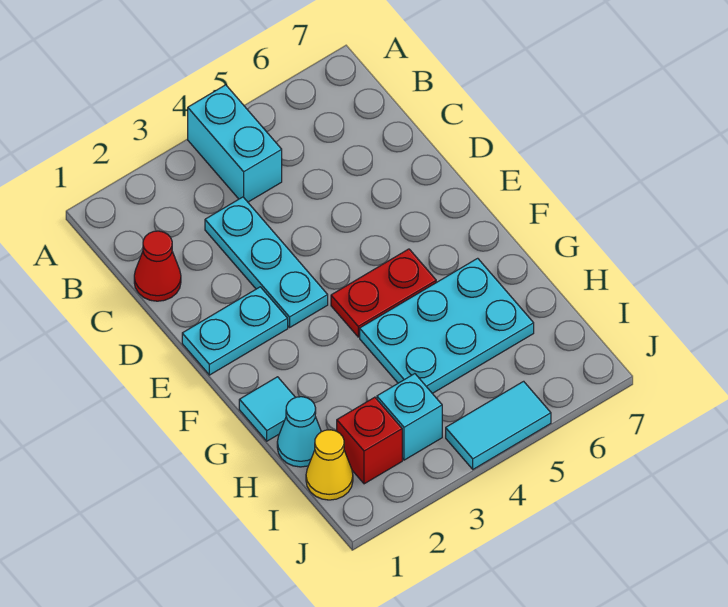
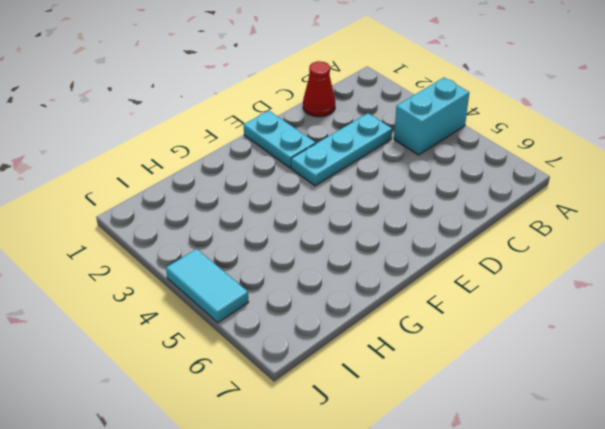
none -> red 1x2 plate [331,249,436,337]
none -> cyan 1x1 tile [239,377,296,441]
none -> cyan 2x3 plate [360,258,534,393]

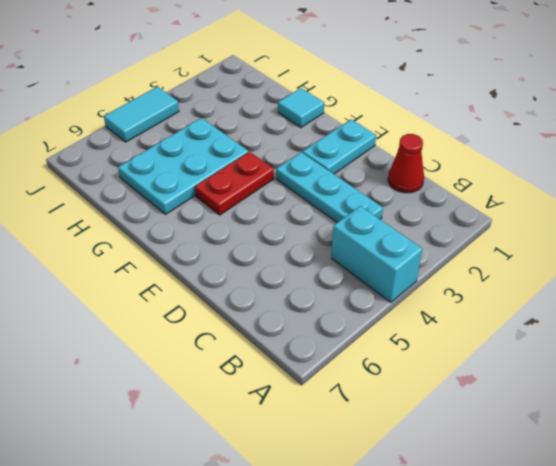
none -> cyan 1x1 cone [277,397,321,467]
none -> yellow 1x1 cone [306,430,353,500]
none -> red 1x1 brick [337,397,402,484]

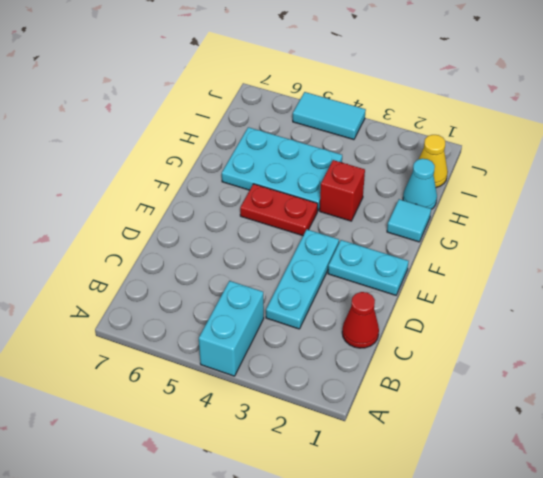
red 1x1 brick [320,160,365,221] -> red 1x1 brick moved to [337,397,402,484]
none -> cyan 1x1 brick [377,374,442,460]

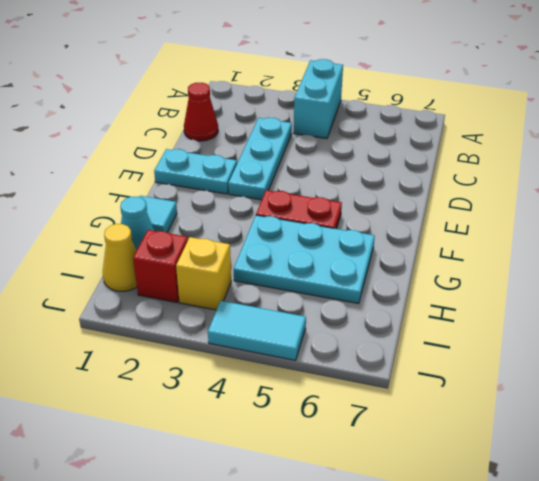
yellow 1x1 brick [176,237,231,310] -> cyan 1x1 brick [377,374,442,460]

